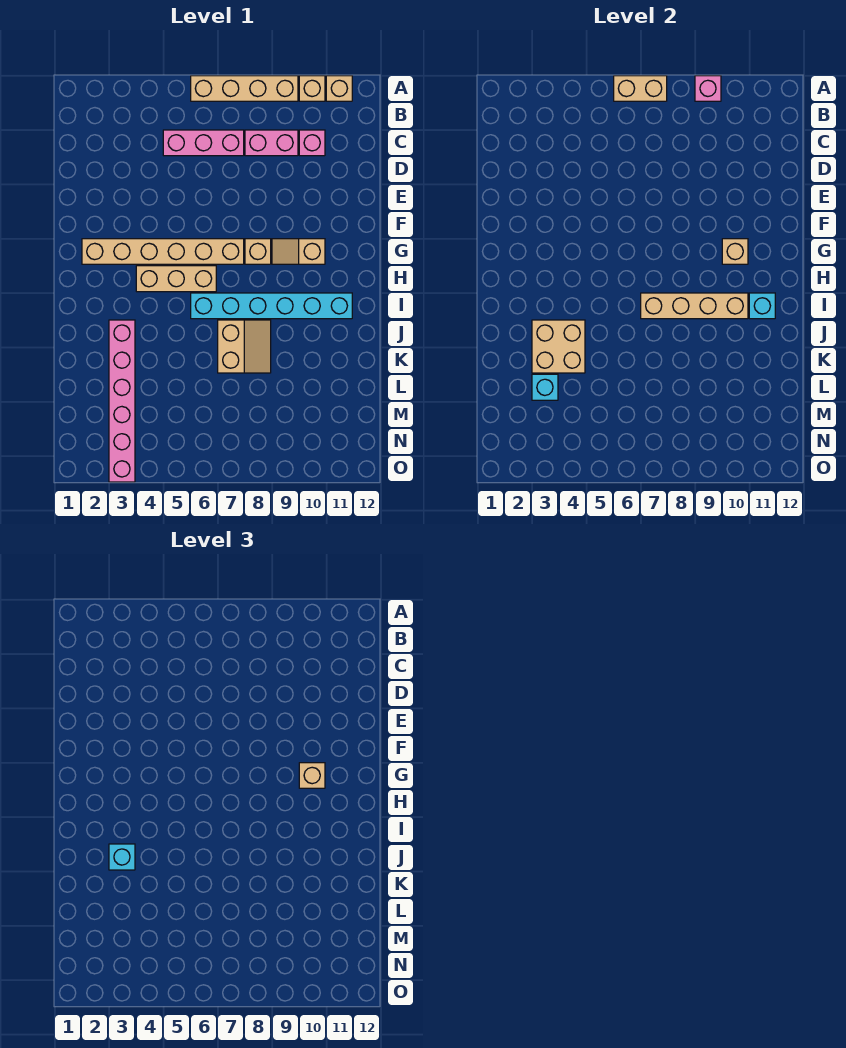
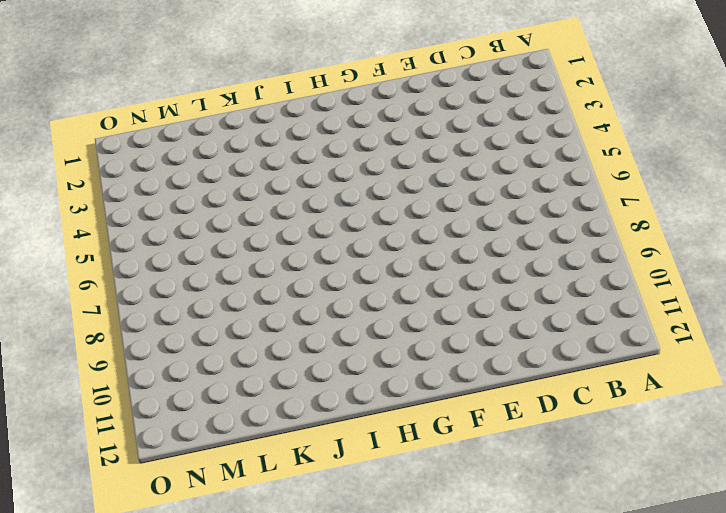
none -> tan 1x4 brick [191,76,298,101]
none -> tan 1x1 brick [299,76,325,101]
none -> tan 1x1 brick [326,76,352,101]

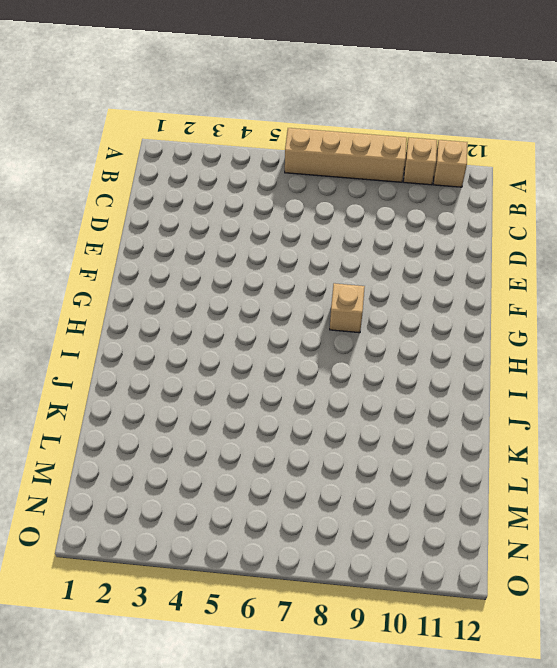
none -> pink 1x3 brick [163,130,244,156]
none -> pink 1x2 brick [245,130,298,156]
none -> pink 1x1 brick [299,130,325,156]

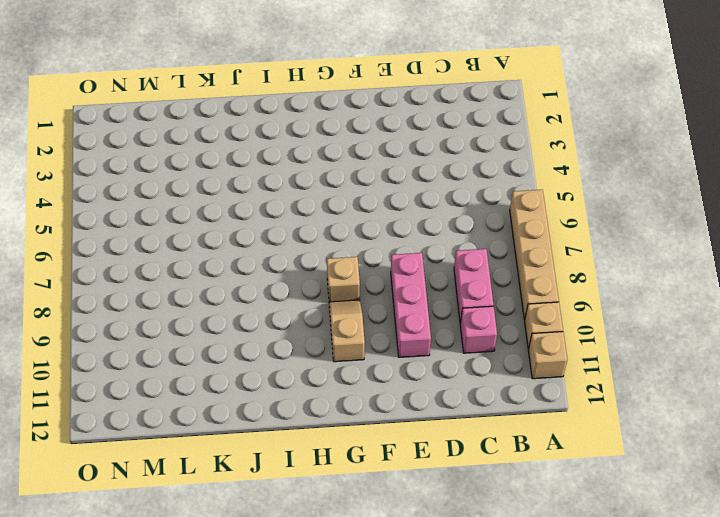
pink 1x3 brick [391,253,431,357] -> pink 1x3 brick moved to [163,130,244,156]
none -> tan 1x6 brick [82,239,244,264]
none -> tan 1x3 brick [136,266,216,292]
none -> cyan 1x6 brick [191,293,352,319]

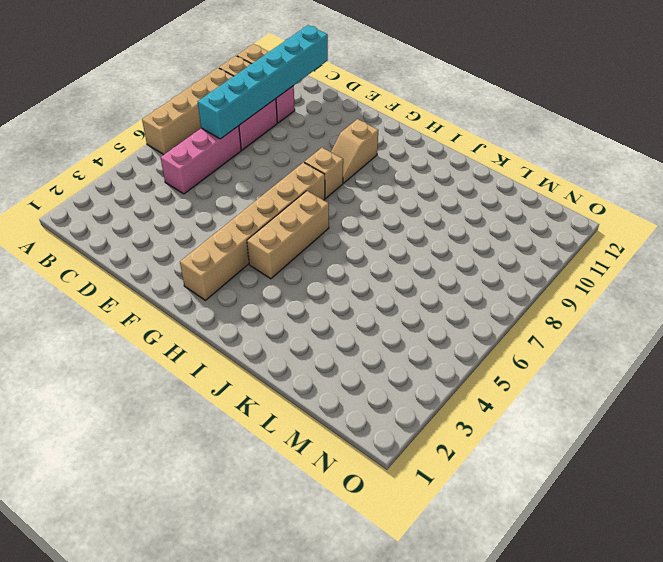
cyan 1x6 brick [198,25,328,139] -> cyan 1x6 brick moved to [191,293,352,319]
none -> pink 1x6 brick [109,320,135,482]
none -> tan 2x2 slope [218,320,271,373]
none -> tan 1x2 brick [614,76,667,101]

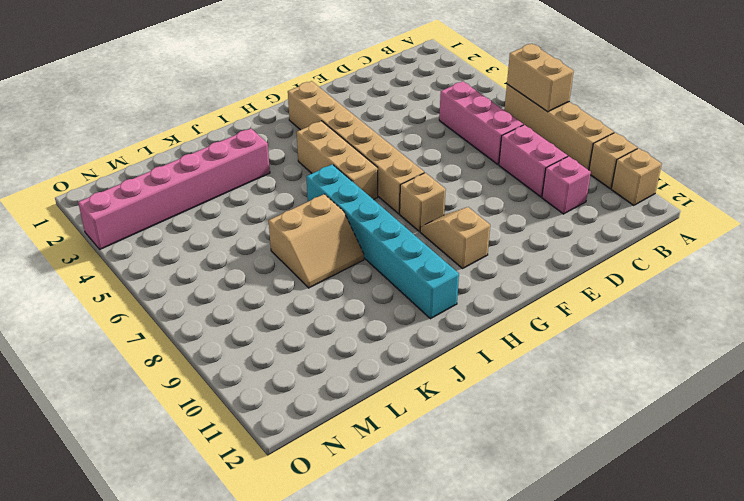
none -> pink 1x1 brick [695,76,721,101]
none -> tan 1x1 brick [722,239,748,264]
none -> tan 1x4 brick [641,293,748,319]

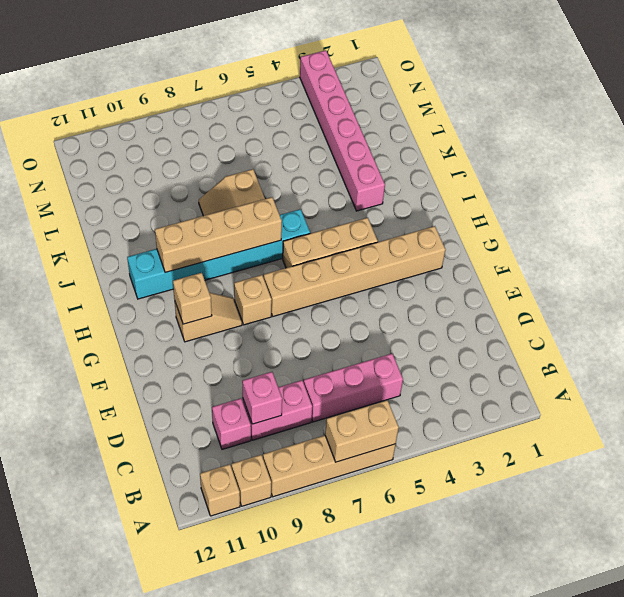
pink 1x1 brick [242,372,282,424] -> pink 1x1 brick moved to [695,76,721,101]
none -> cyan 1x1 brick [749,293,775,319]
none -> tan 2x2 brick [532,320,585,373]
none -> cyan 1x1 brick [532,374,558,400]

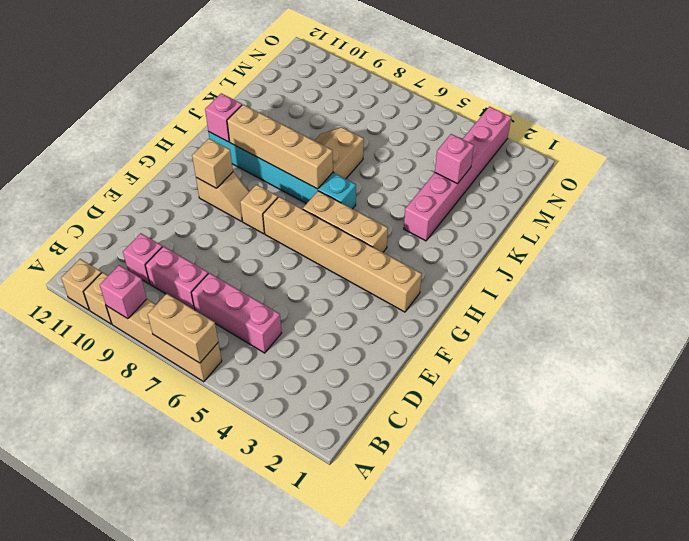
pink 1x1 brick [205,93,242,142] -> cyan 1x1 brick [749,293,775,319]
pink 1x1 brick [435,134,474,184] -> cyan 1x1 brick [532,374,558,400]
none -> tan 2x2 brick [532,320,585,373]
none -> tan 1x1 brick [299,763,325,788]
none -> cyan 1x1 brick [109,844,135,870]

